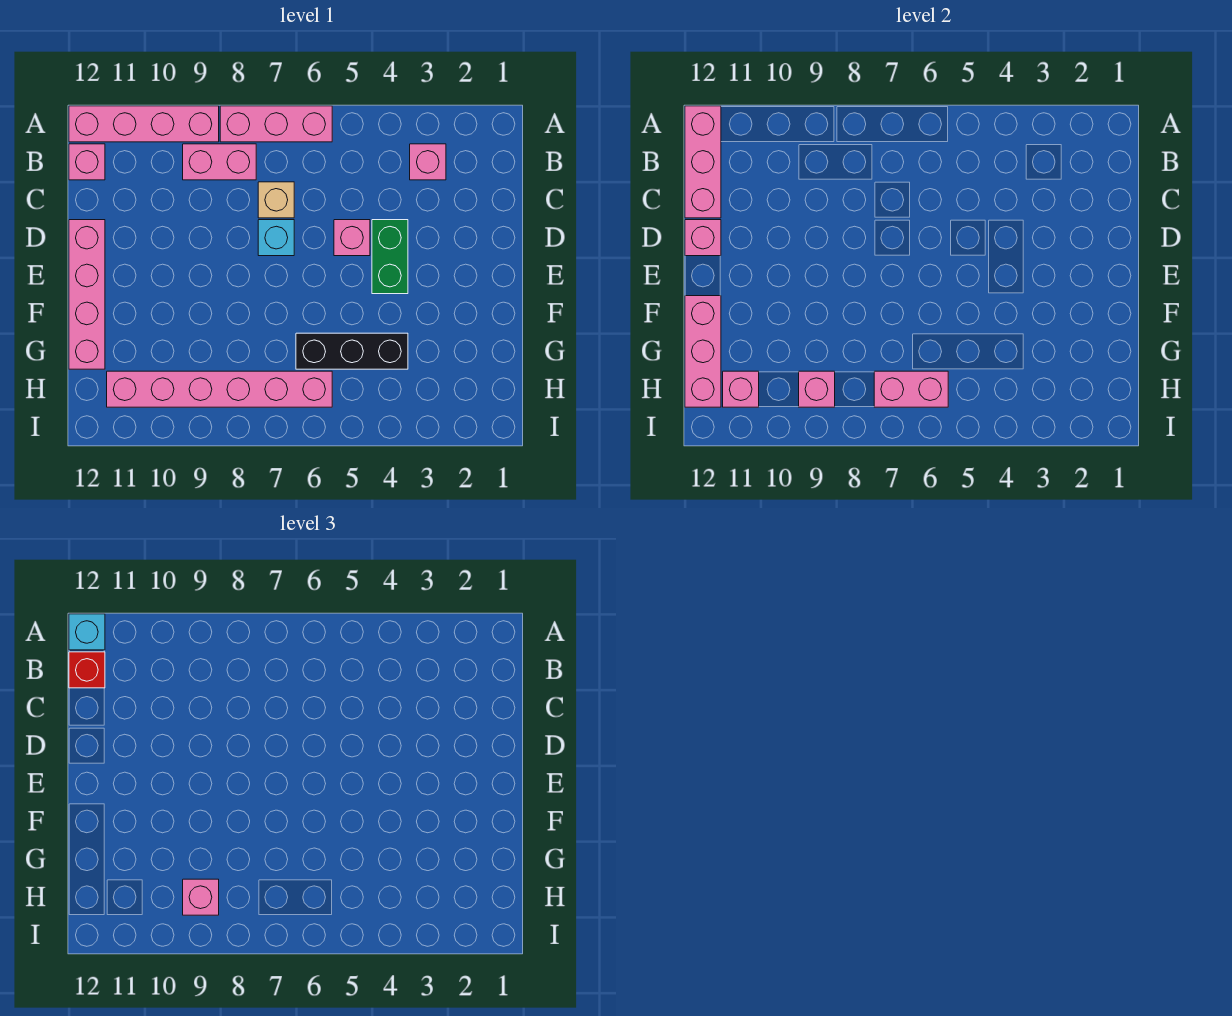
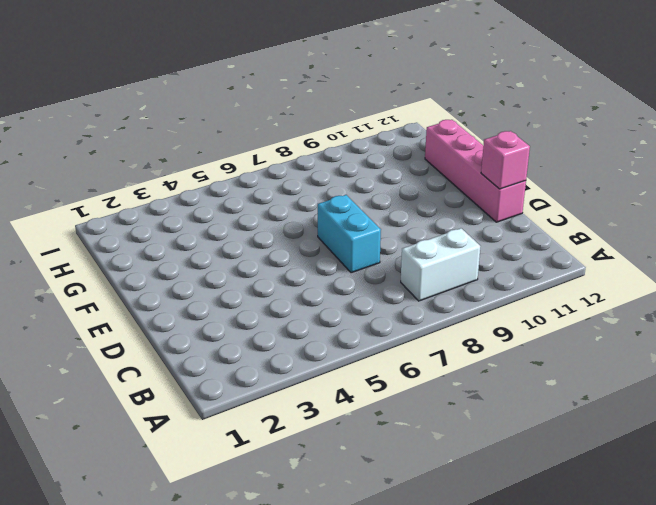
white 1x2 brick [401,228,480,301] -> pink 1x2 brick [183,144,256,180]
cyan 1x2 brick [318,195,381,273] -> cyan 1x1 brick [258,220,294,256]
none -> pink 1x3 brick [220,106,332,142]
none -> pink 1x4 brick [69,106,219,142]
none -> pink 1x1 brick [410,144,446,180]

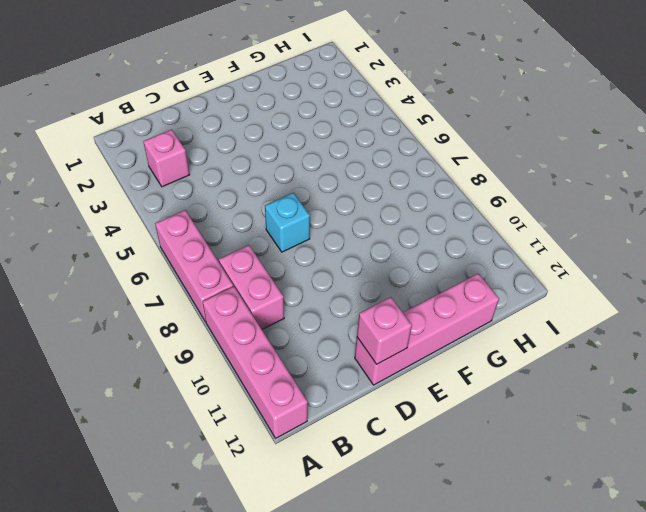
none -> pink 1x1 brick [69,144,105,180]
none -> tan 1x1 brick [258,182,294,218]
none -> green 1x2 brick [372,220,408,294]

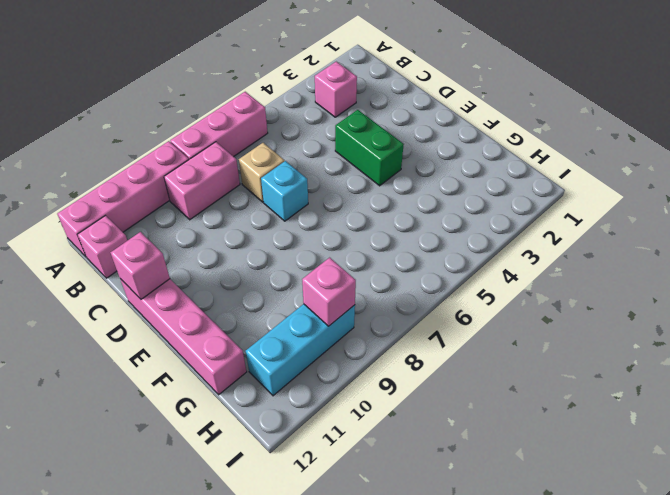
cyan 1x3 brick [246,304,355,396] -> pink 1x6 brick [107,371,332,407]
none -> pink 1x1 brick [334,220,370,256]
none -> black 1x3 brick [296,333,408,369]
none -> pink 1x3 brick [685,106,721,218]

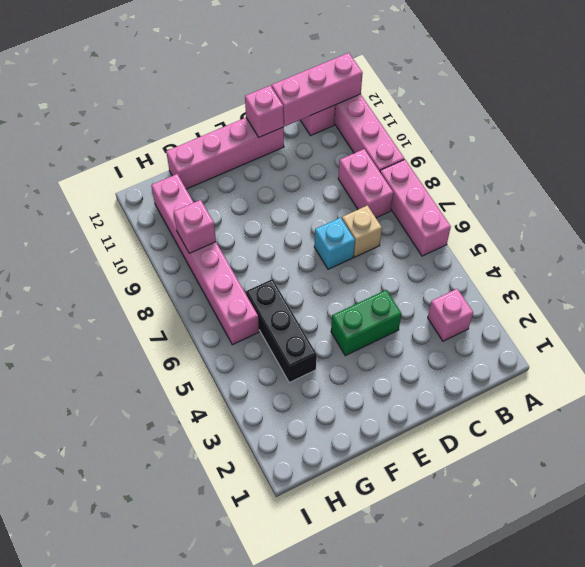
none -> pink 1x1 brick [334,220,370,256]
none -> pink 1x3 brick [685,296,721,407]
none -> pink 1x2 brick [874,371,948,407]

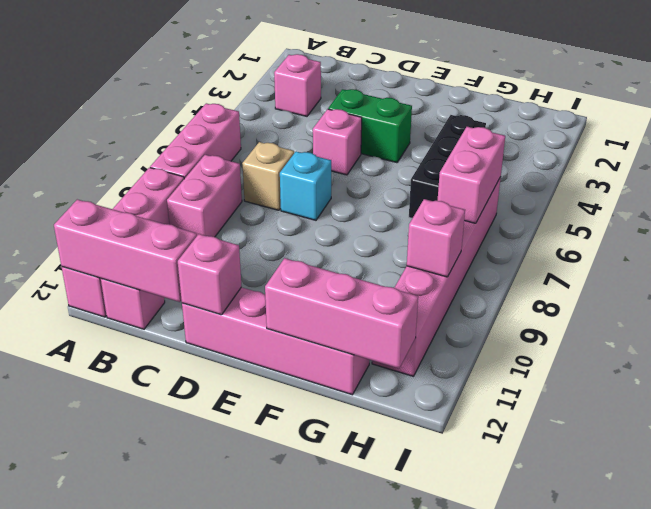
none -> pink 1x1 brick [723,371,759,407]
none -> cyan 1x1 brick [69,614,105,650]
none -> red 1x1 brick [69,652,105,688]

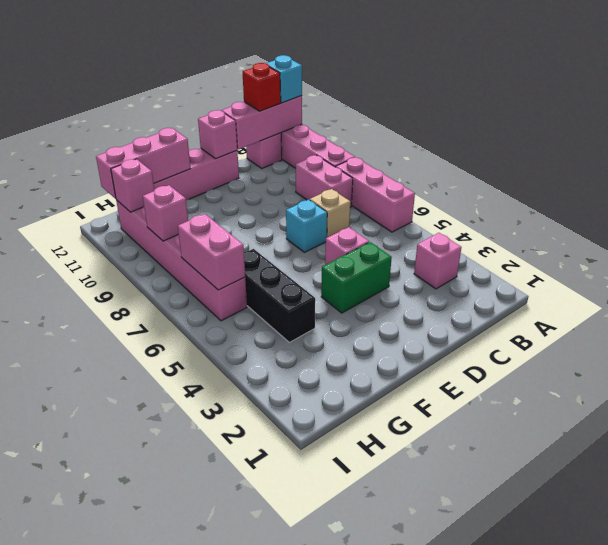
none -> pink 1x1 brick [183,879,219,915]

